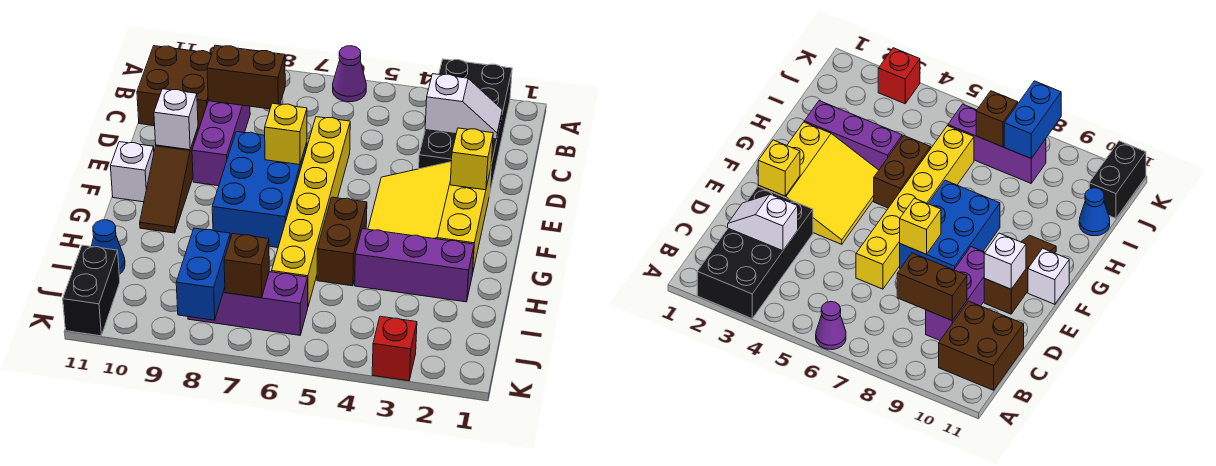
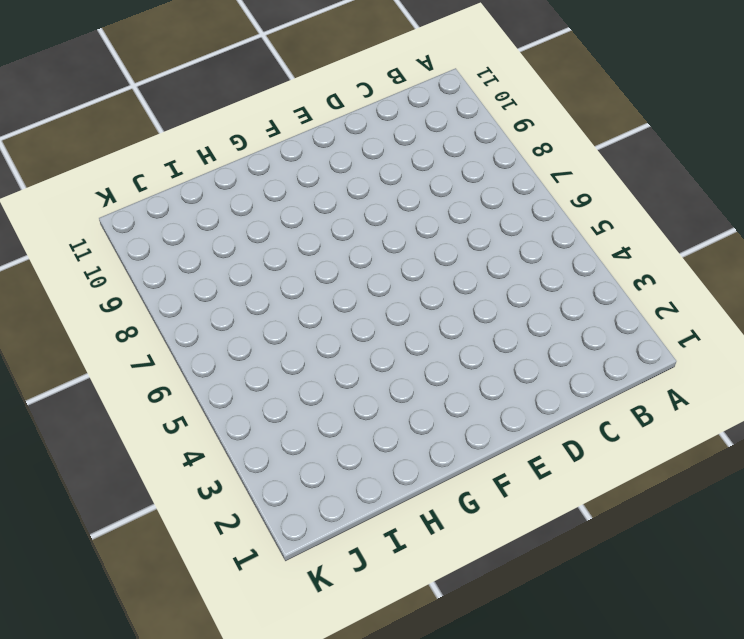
none -> black 2x4 brick [419,59,512,195]
none -> purple 1x1 cone [333,46,366,102]
none -> brown 2x2 brick [137,46,212,130]

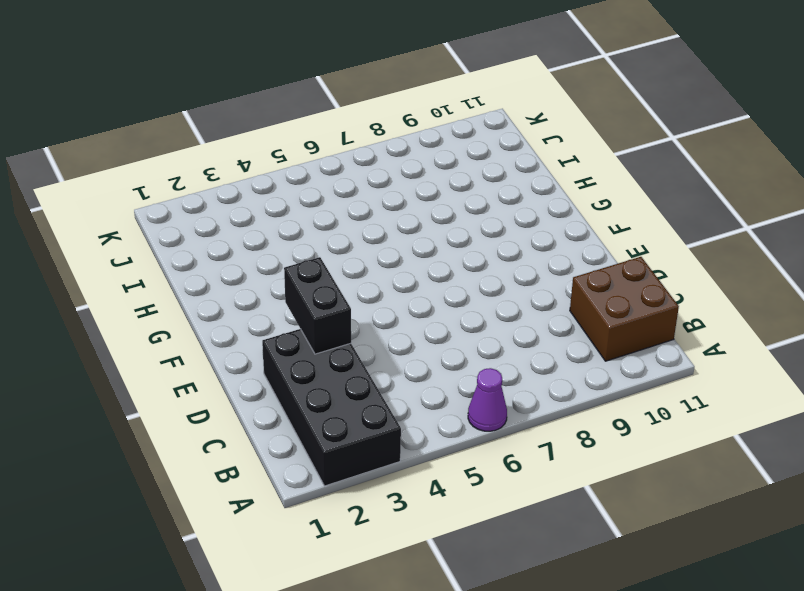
black 1x2 brick [284,257,351,354] -> black 1x2 brick moved to [63,245,120,336]
none -> purple 1x3 brick [192,101,250,186]
none -> yellow 1x6 brick [272,117,350,306]
none -> yellow 3x3 slope [368,162,491,275]

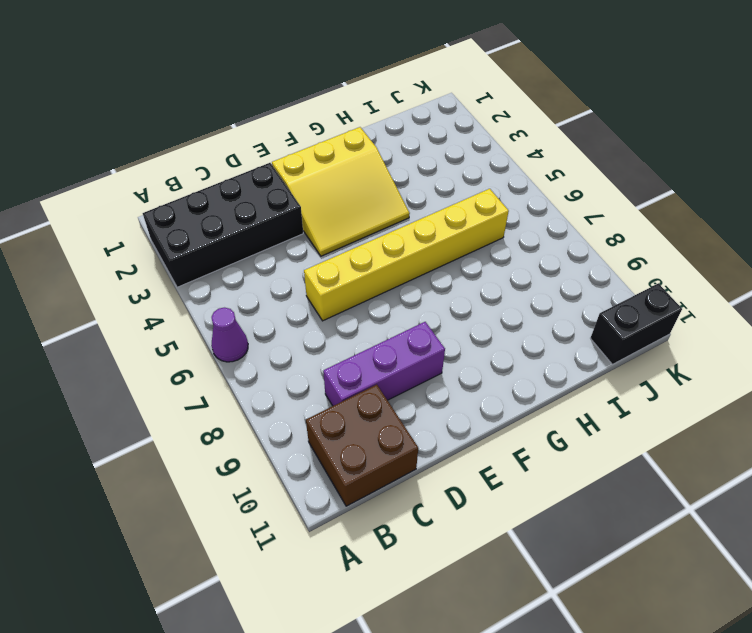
none -> blue 2x3 brick [212,132,307,248]
none -> brown 1x3 slope [140,128,198,233]
none -> white 1x1 brick [111,142,154,202]

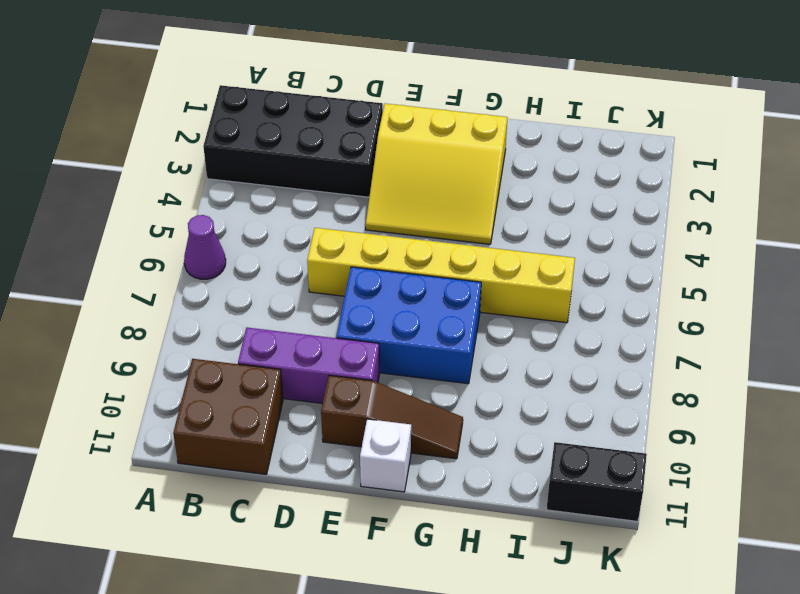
none -> brown 1x2 brick [317,197,367,286]
none -> purple 1x3 brick [355,229,474,302]
none -> blue 1x1 cone [91,220,125,274]

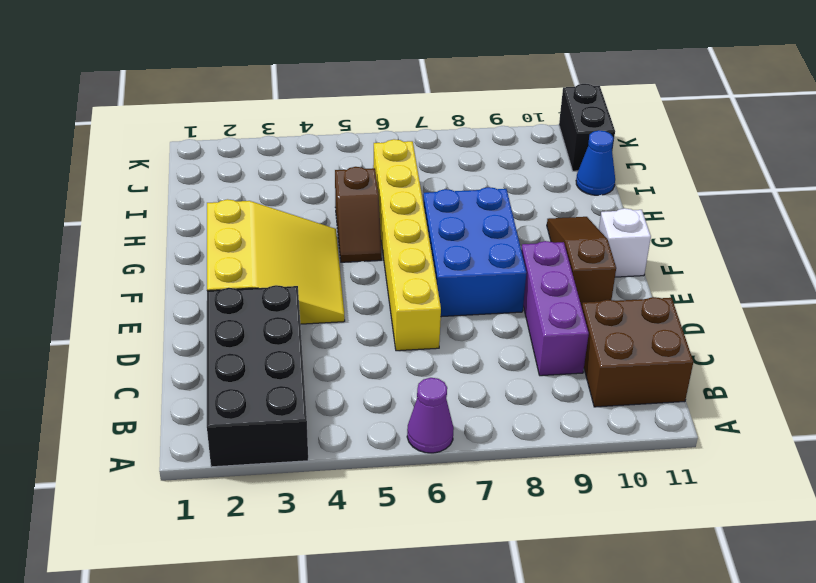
brown 1x2 slope [335,167,382,262] -> brown 1x2 brick [317,197,367,286]
none -> purple 1x3 brick [355,229,474,302]
none -> purple 1x3 brick [188,272,308,335]
none -> red 1x1 brick [372,316,417,381]

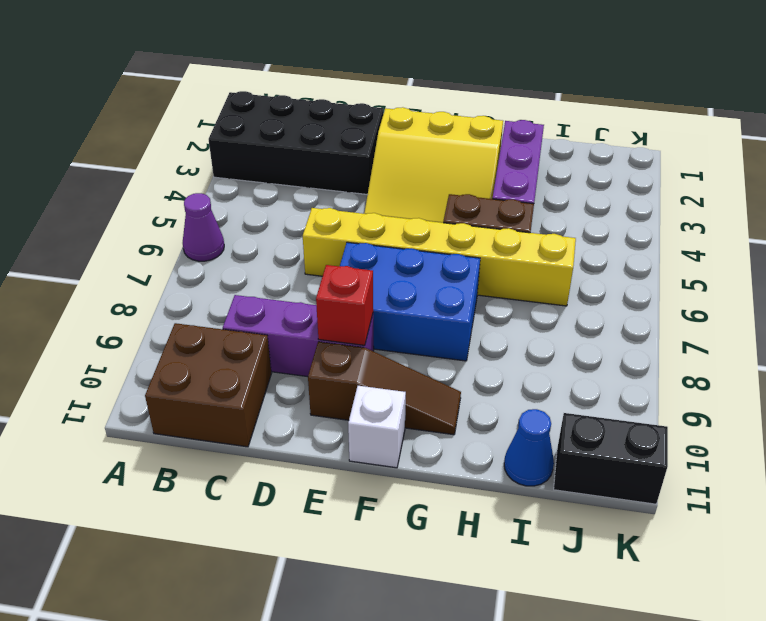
red 1x1 brick [316,265,373,345] -> red 1x1 brick moved to [372,316,417,381]
none -> purple 1x3 brick [188,272,308,335]
none -> white 1x2 slope [425,74,502,139]
none -> brown 1x2 brick [207,45,285,109]

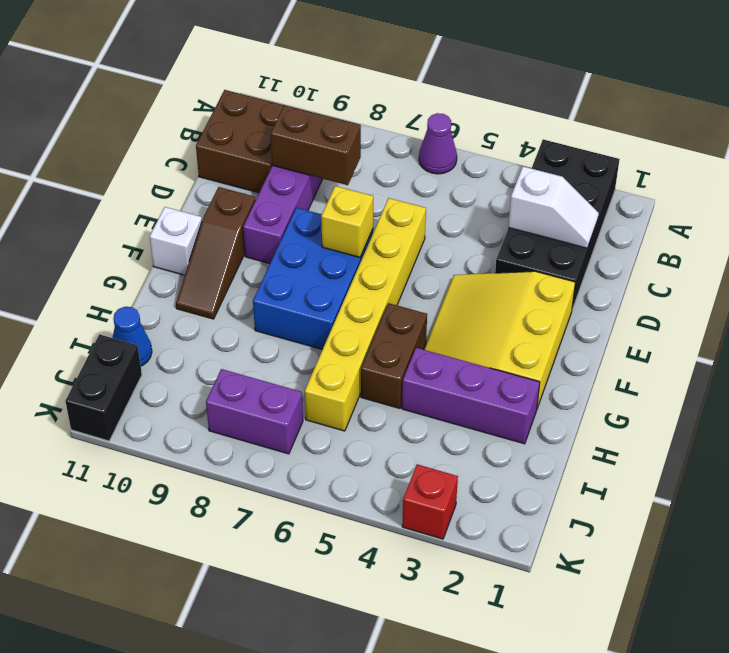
purple 1x2 brick [206,369,303,454] -> purple 1x3 brick [188,272,308,335]
none -> yellow 1x1 brick [450,128,493,190]
none -> white 1x1 brick [154,89,198,150]
none -> brown 1x1 brick [224,234,269,298]

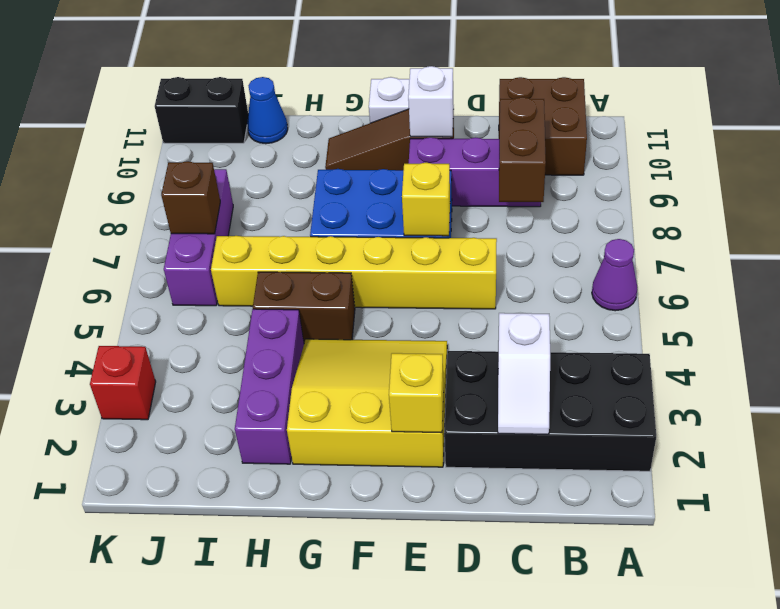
none -> blue 1x2 brick [176,228,230,320]

